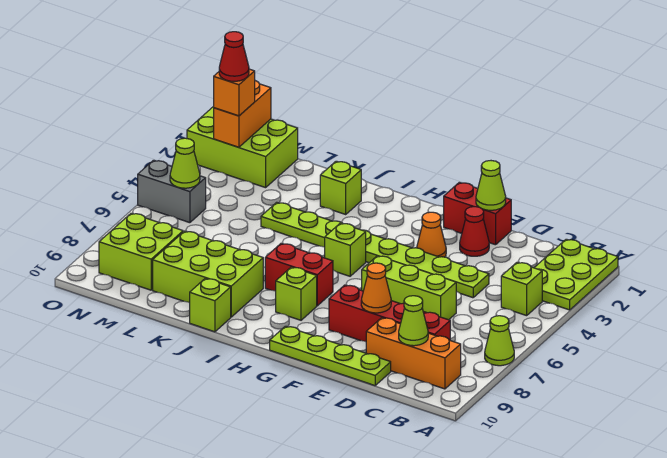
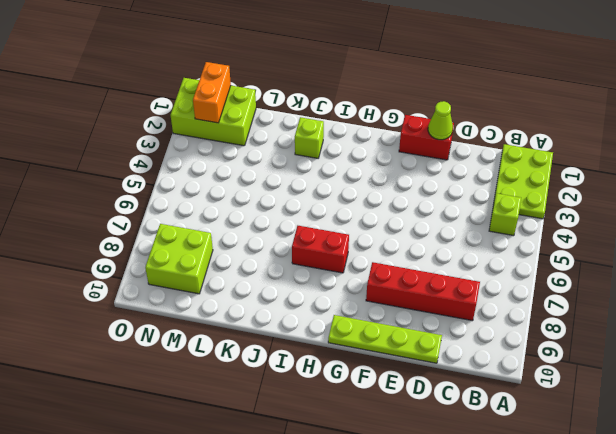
none -> lime 1x1 cone [485,316,514,366]
none -> orange 1x3 brick [366,318,461,389]
none -> lime 1x8 plate [261,202,489,298]

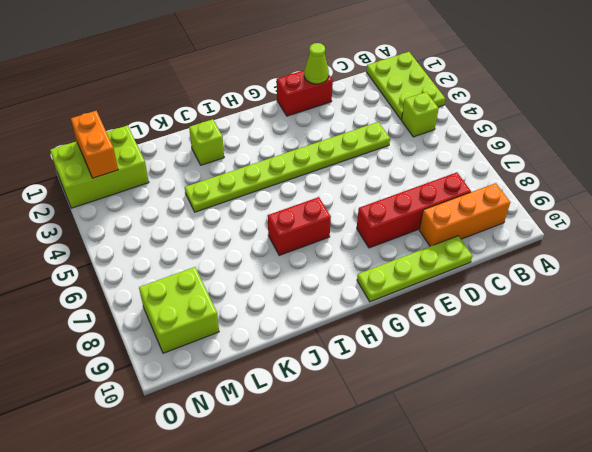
none -> lime 1x1 cone [485,316,514,366]
none -> lime 1x3 brick [362,256,456,320]
none -> red 1x1 cone [460,207,489,256]

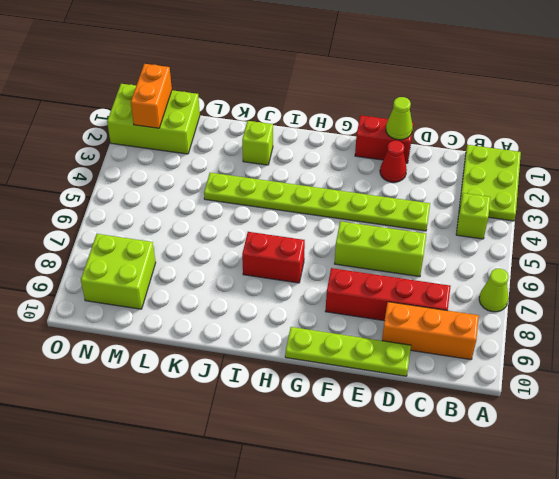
none -> orange 1x1 cone [417,212,446,257]
none -> lime 1x1 brick [325,223,366,276]
none -> lime 1x1 brick [276,267,317,320]

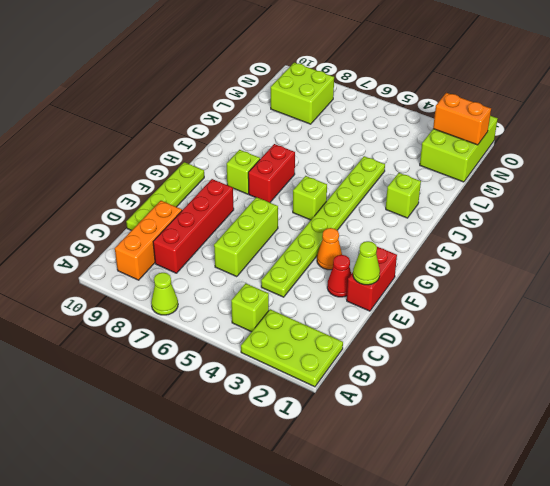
none -> lime 2x3 brick [153,231,263,317]
none -> lime 1x1 brick [190,278,231,332]
none -> grey 1x2 brick [138,160,206,223]

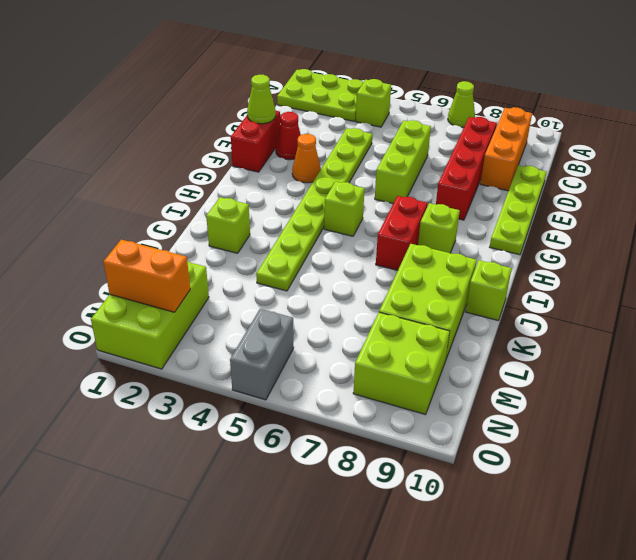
none -> lime 1x1 cone [399,296,428,346]
none -> orange 1x1 cone [361,263,391,313]
none -> lime 1x1 cone [170,138,200,188]

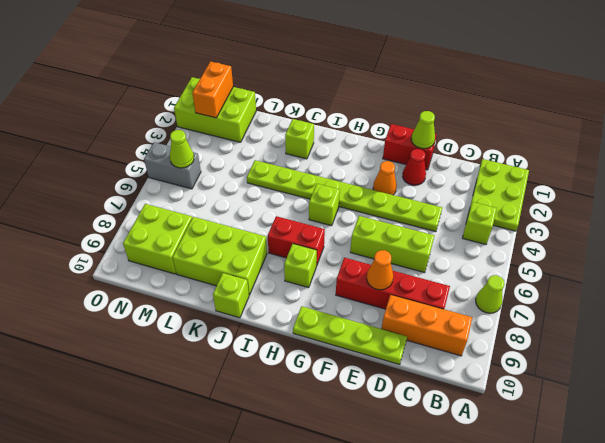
none -> lime 1x1 cone [399,296,428,346]
none -> orange 1x1 brick [214,69,255,116]
none -> red 1x1 cone [219,32,249,81]

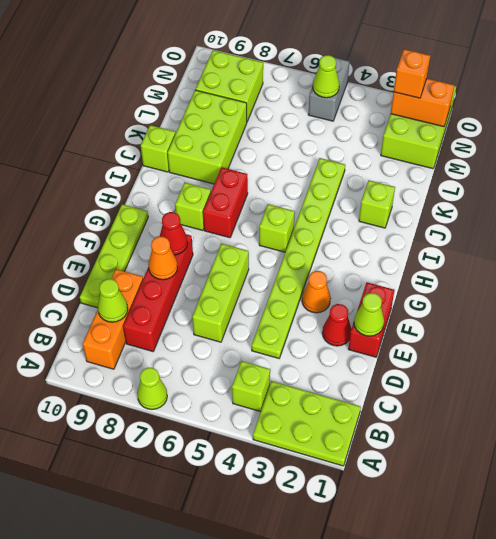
red 1x1 cone [160,212,188,255] -> red 1x1 cone moved to [219,32,249,81]

